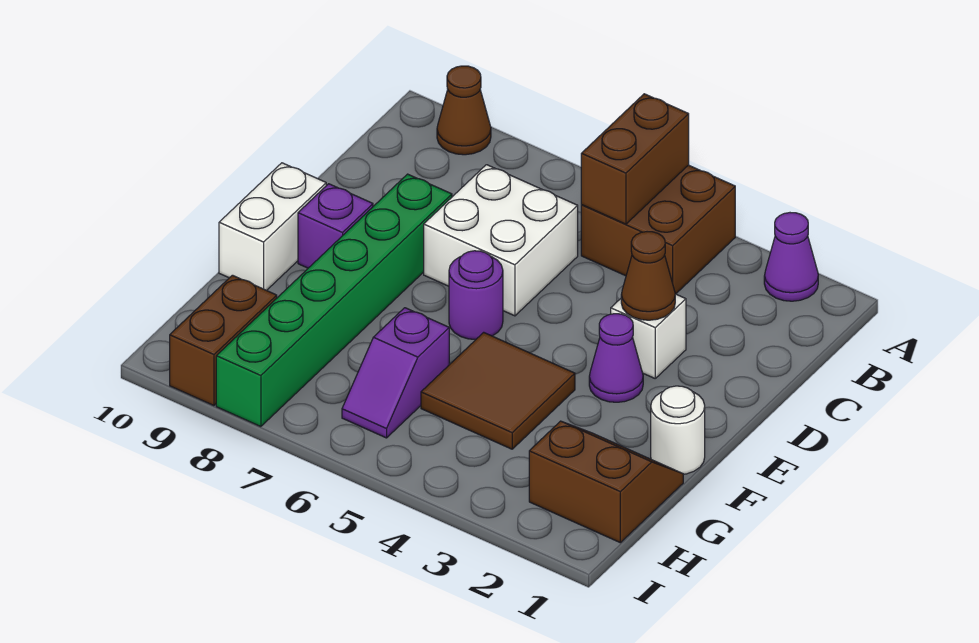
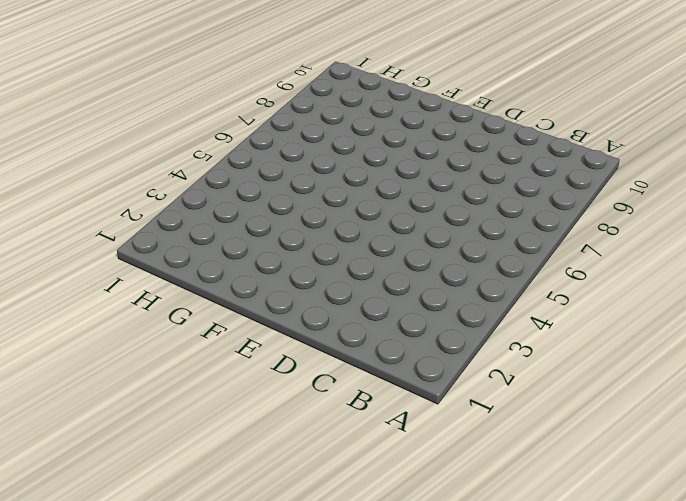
none -> purple 1x1 cone [764,213,818,301]
none -> brown 2x2 brick [581,165,735,294]
none -> brown 1x1 cone [437,66,491,155]

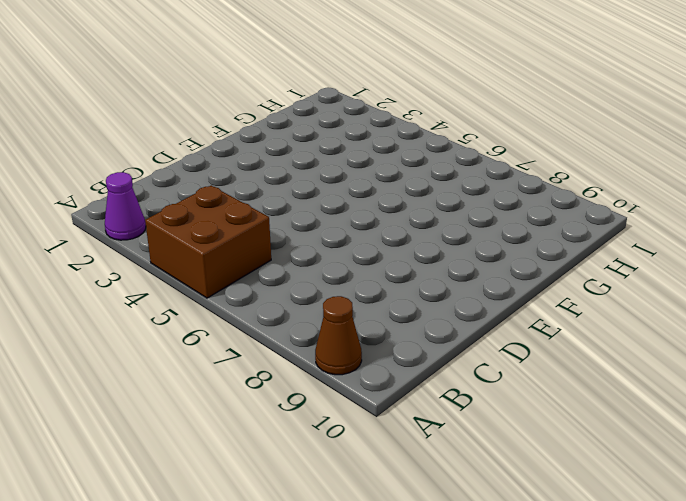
none -> white 2x2 brick [424,165,578,316]
none -> white 1x1 brick [611,294,686,378]
none -> green 1x6 brick [216,174,452,427]

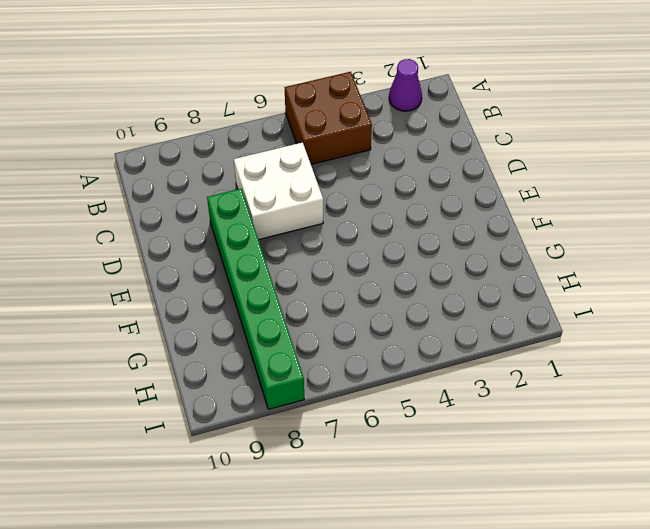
none -> brown 1x1 cone [437,66,491,155]
none -> white 1x1 brick [611,294,686,378]
none -> purple 1x1 cone [589,314,643,402]

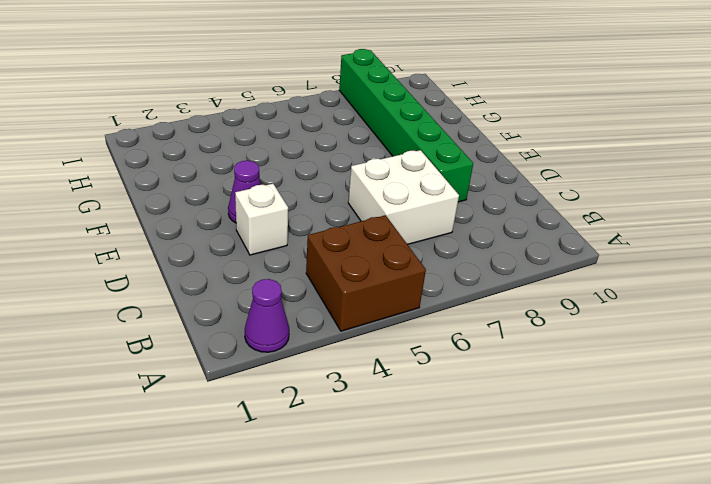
none -> brown 1x1 cone [437,66,491,155]
none -> purple 1x1 round brick [449,251,503,340]
none -> purple 1x1 brick [298,184,373,268]

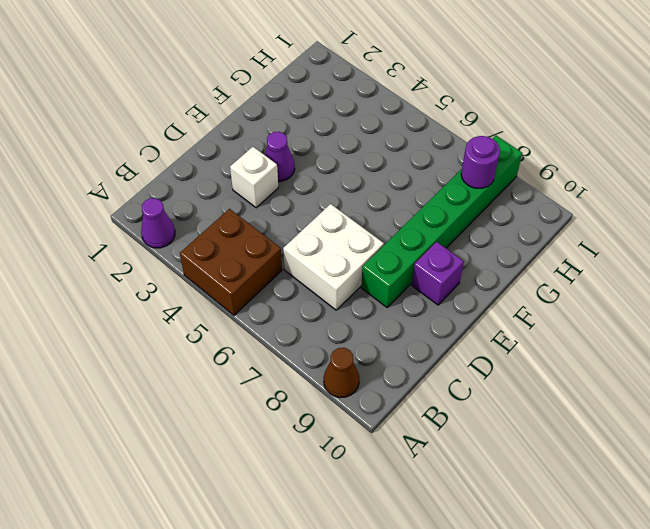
purple 1x1 round brick [461,136,500,188] -> purple 1x1 round brick moved to [449,251,503,340]
none -> white 1x2 brick [219,163,326,291]
none -> white 1x1 round brick [651,386,705,474]
none -> brown 2x2 tile [421,332,575,449]

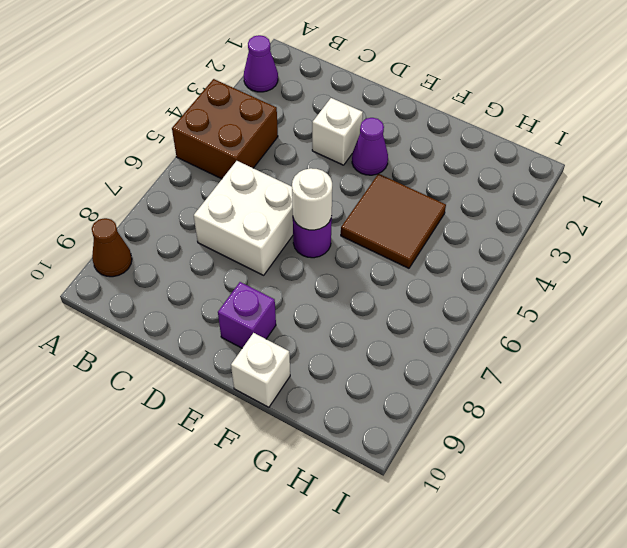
white 1x1 round brick [292,168,332,230] -> white 1x1 round brick moved to [651,386,705,474]
white 1x1 brick [231,333,290,407] -> white 1x2 brick [219,163,326,291]
none -> green 1x6 brick [216,174,452,427]
none -> brown 2x2 slope [529,421,683,543]
none -> purple 1x2 slope [342,308,449,438]

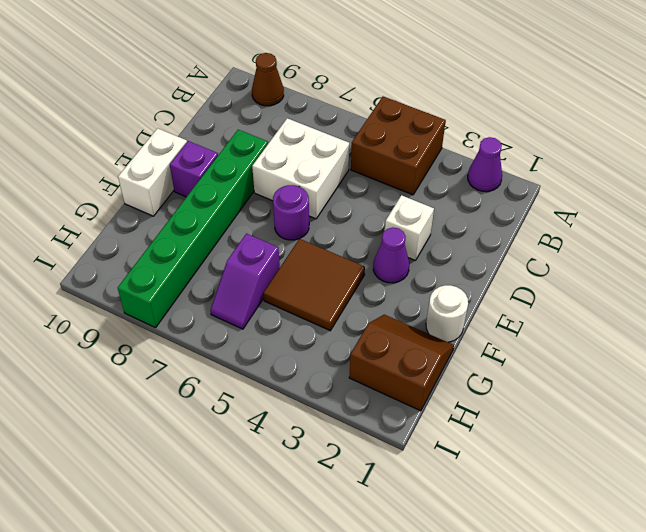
none -> brown 1x2 brick [170,275,277,406]
none -> brown 1x2 brick [581,94,689,224]
none -> brown 1x1 cone [621,232,675,320]

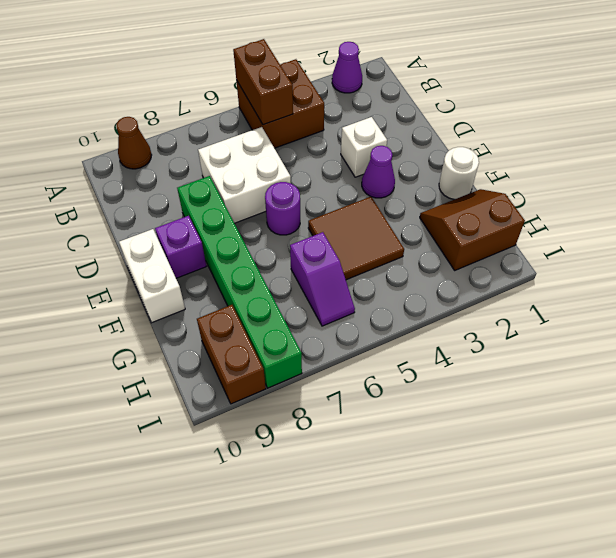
none -> brown 1x1 cone [621,232,675,320]

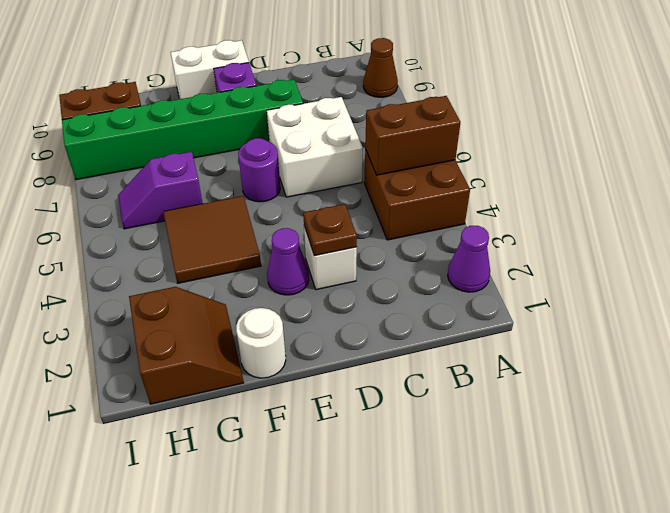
brown 1x1 plate [303,204,357,256] -> brown 1x1 cone [621,232,675,320]

